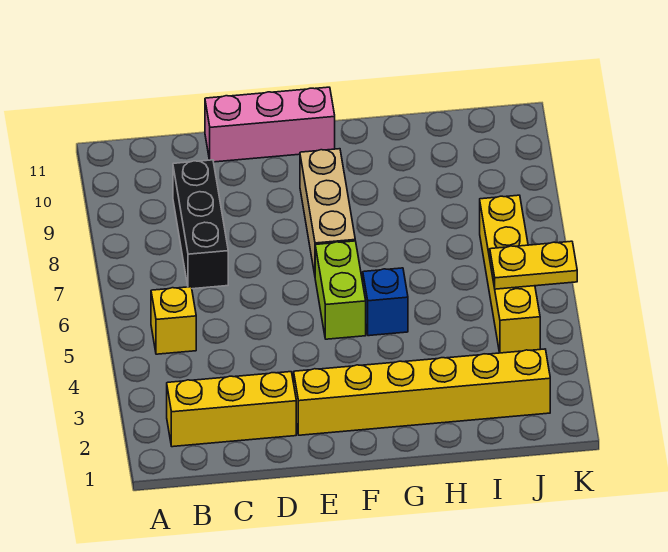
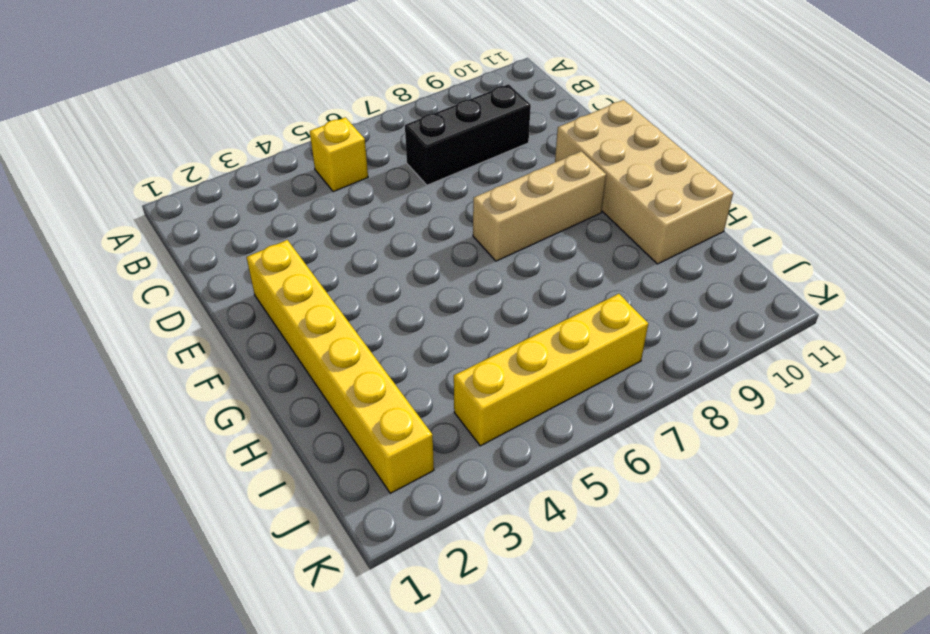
tan 2x4 brick [555,100,733,264] -> pink 1x3 brick [205,87,335,162]
none -> yellow 1x3 brick [167,372,296,447]
none -> lime 1x2 brick [315,241,366,339]

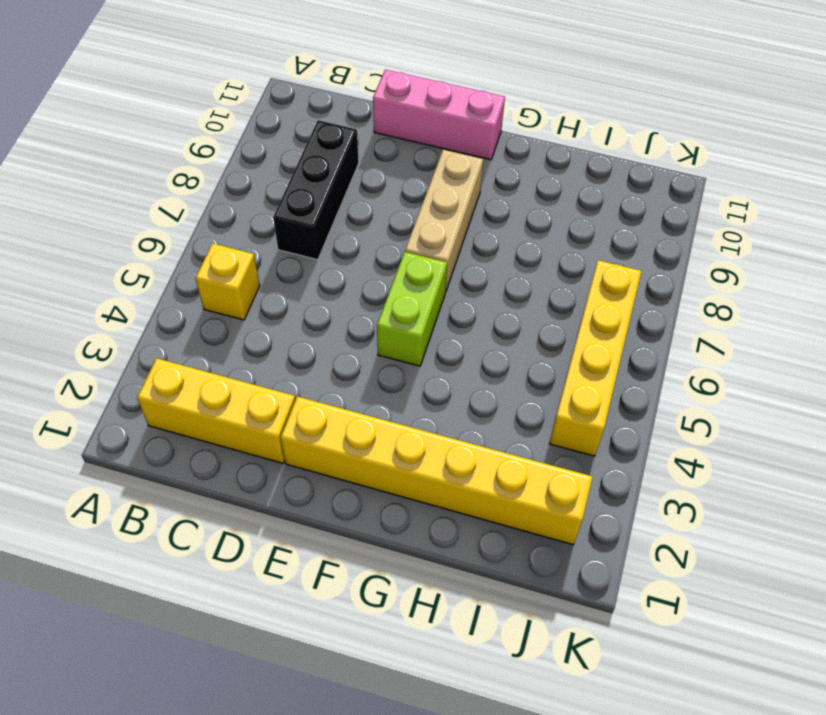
none -> blue 1x1 brick [363,268,408,336]
none -> yellow 1x2 plate [490,241,577,289]

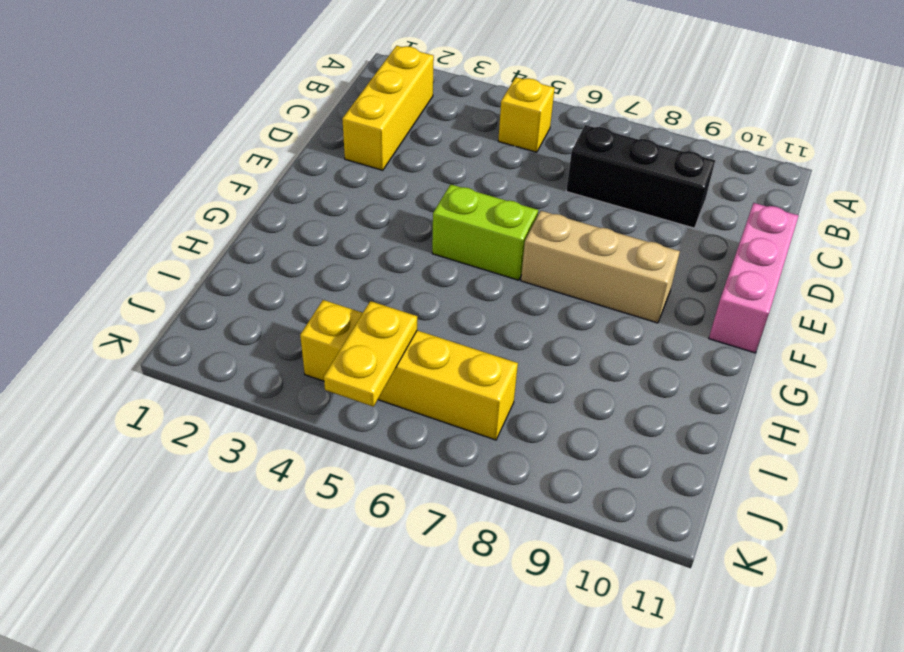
none -> yellow 1x6 brick [294,349,550,435]
none -> blue 1x1 brick [363,268,408,336]

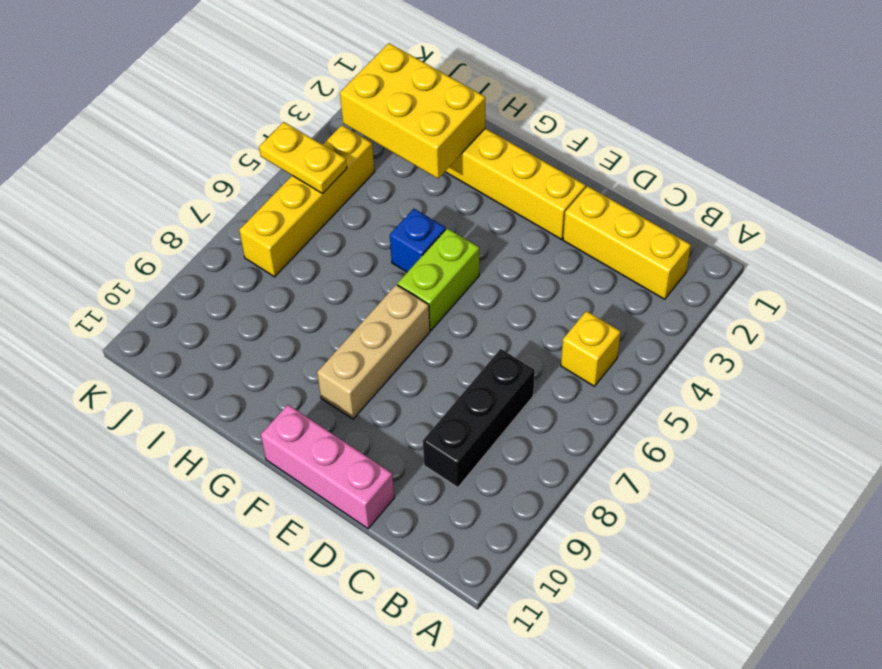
yellow 2x3 brick [340,43,485,179] -> none

